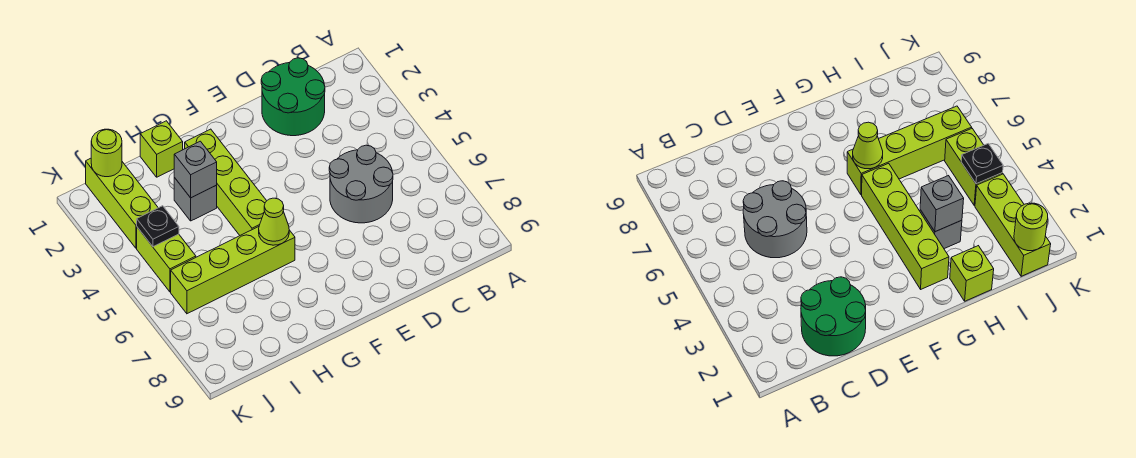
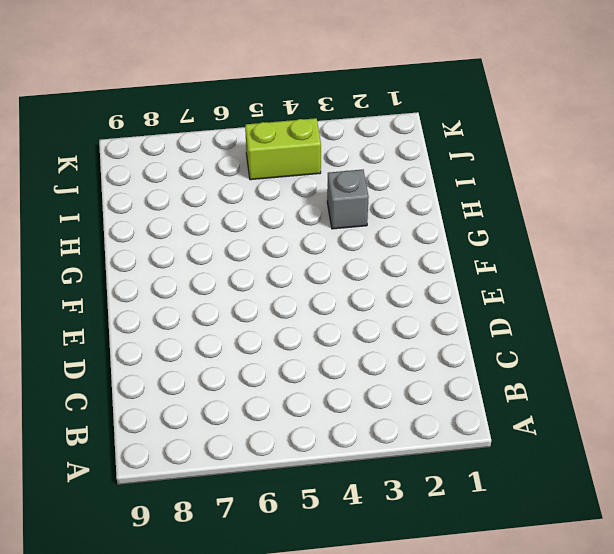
none -> green 2x2 round brick [261,58,325,136]
none -> grey 2x2 round brick [329,145,393,223]
none -> lime 1x4 brick [185,129,266,235]

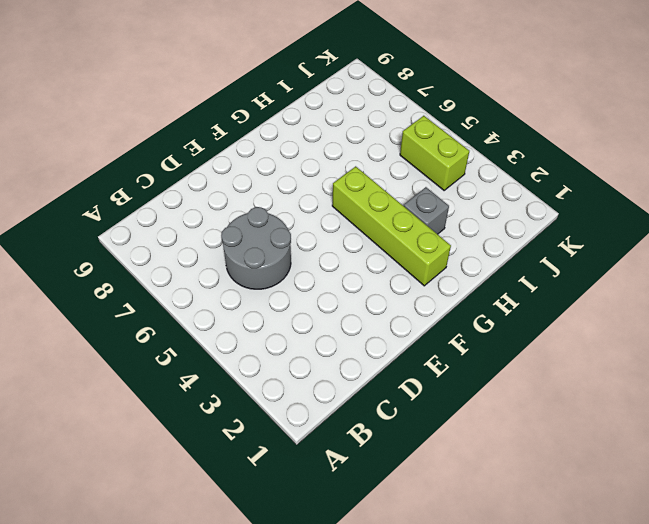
none -> green 2x2 round brick [261,58,325,136]
none -> lime 1x4 brick [171,227,295,314]
none -> lime 1x1 brick [140,121,183,177]

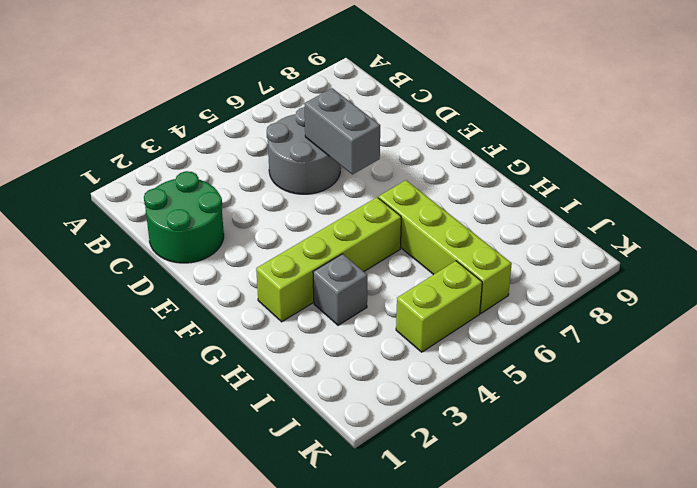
grey 1x2 brick [304,88,380,174] -> none
none -> lime 1x1 brick [140,121,183,177]
none -> lime 1x3 brick [86,158,158,248]
none -> lime 1x1 cone [259,198,289,245]

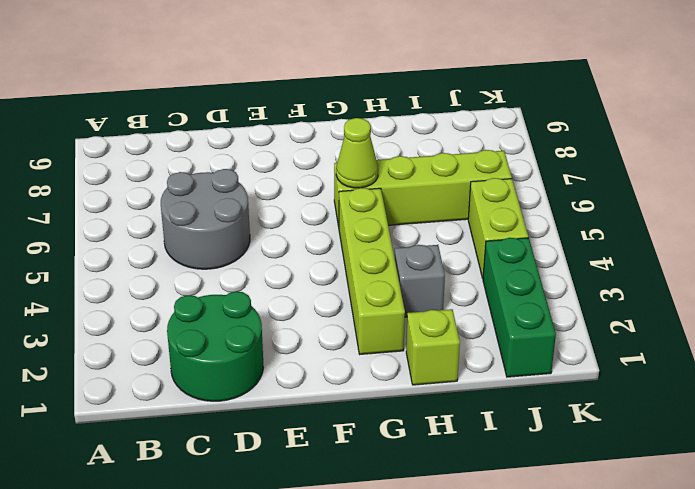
green 1x3 brick [483,238,556,377] -> lime 1x3 brick [86,158,158,248]
none -> grey 1x1 brick [174,141,217,198]
none -> lime 1x1 round brick [91,129,122,177]
none -> black 1x1 plate [137,206,179,247]

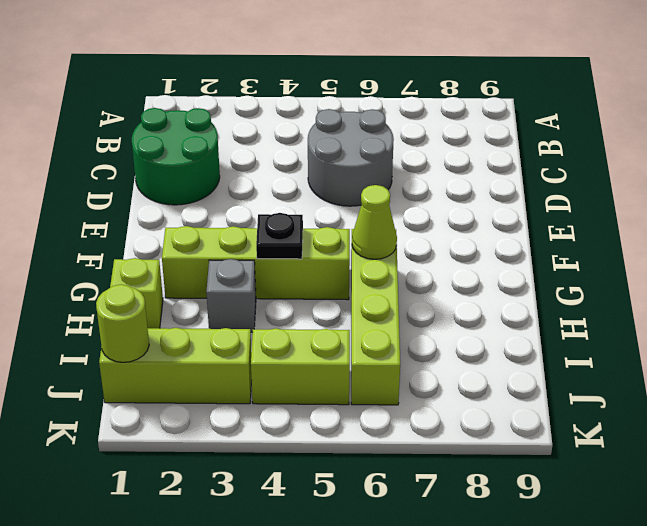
black 1x1 plate [256,213,303,259] -> black 1x1 plate moved to [137,206,179,247]
none -> grey 1x1 brick [174,141,217,198]

